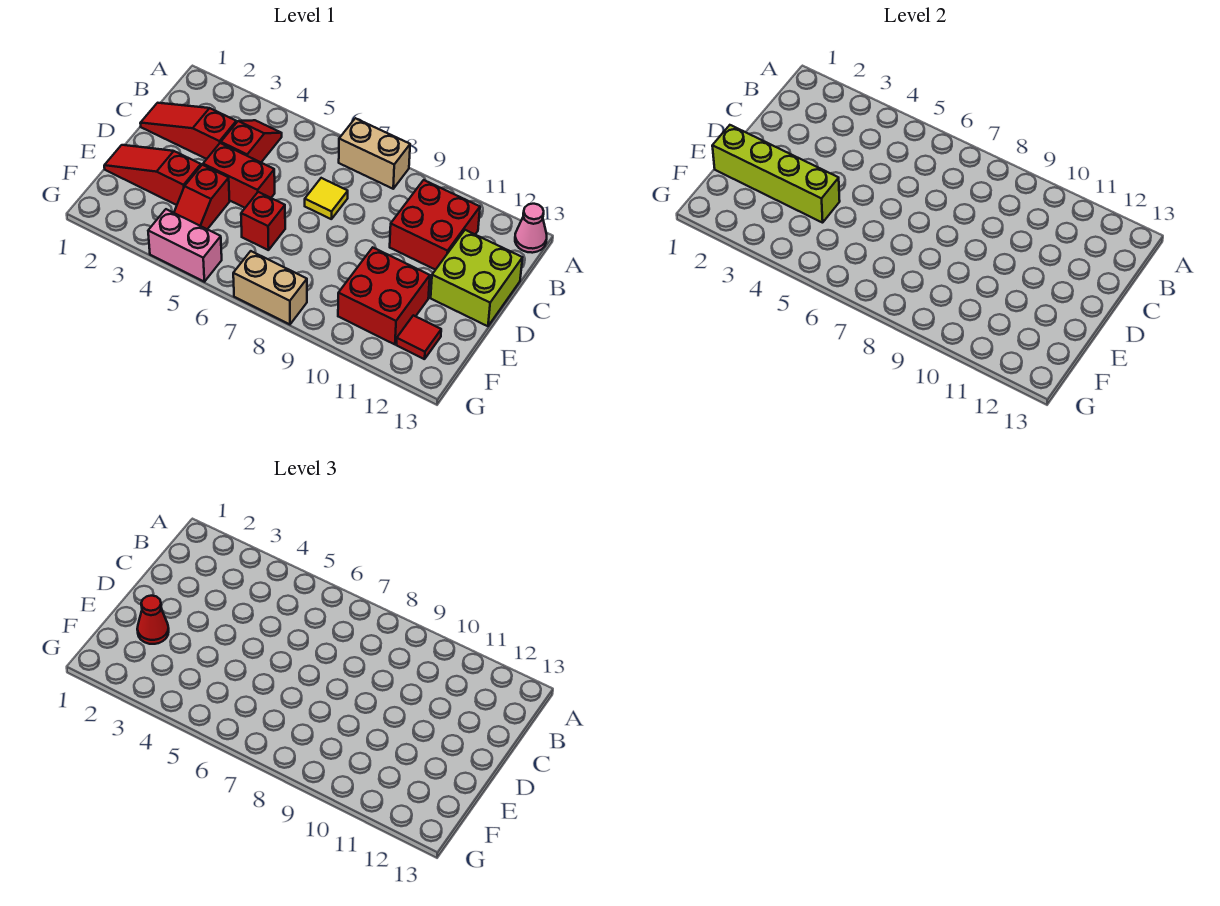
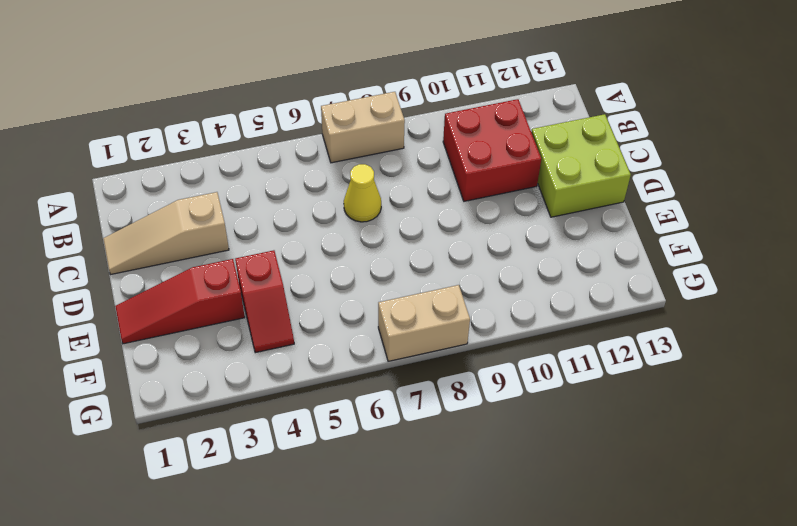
tan 1x3 slope [103,192,229,275] -> red 1x3 slope [140,103,236,159]
yellow 1x1 cone [344,164,381,222] -> yellow 1x1 tile [305,178,348,219]
none -> pink 1x1 cone [515,204,547,253]
none -> red 1x2 slope [221,120,282,162]
none -> red 1x2 brick [203,143,275,208]

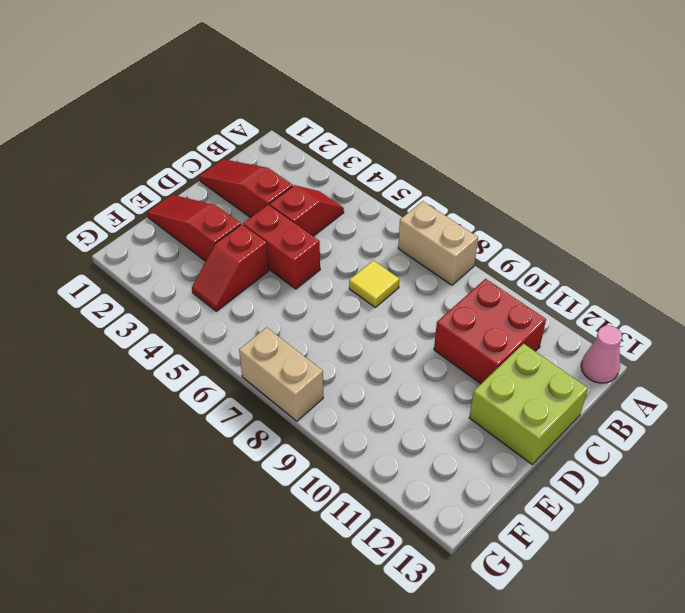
none -> red 1x1 brick [241,192,285,250]
none -> red 2x2 brick [338,248,430,344]
none -> red 1x1 tile [397,315,441,359]

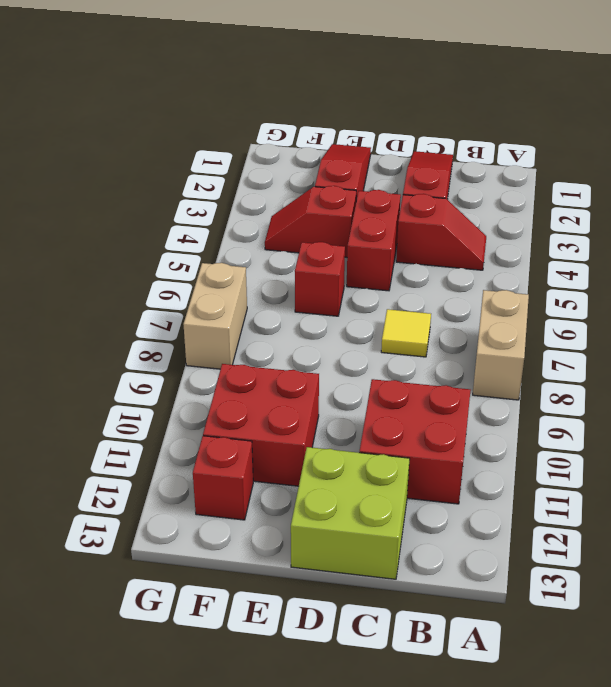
red 1x1 brick [193,436,253,520] -> red 1x1 tile [397,315,441,359]
none -> pink 1x1 cone [515,204,547,253]
none -> pink 1x2 brick [148,209,222,282]
none -> lime 1x4 brick [712,125,840,223]

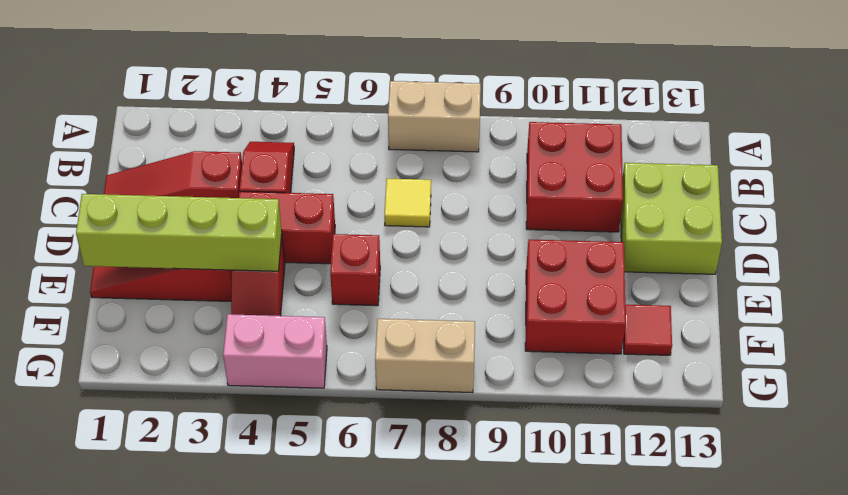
none -> pink 1x1 cone [515,204,547,253]
none -> red 1x1 cone [137,596,169,644]

